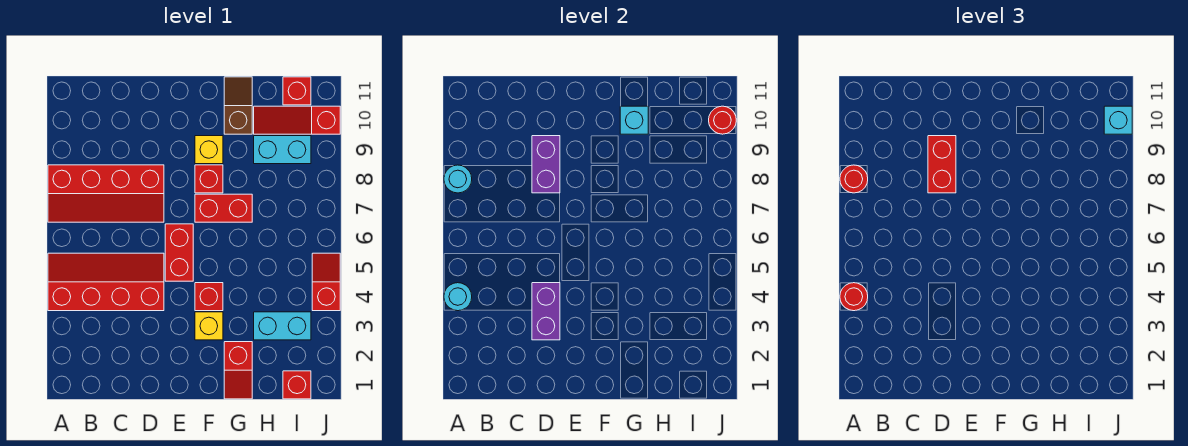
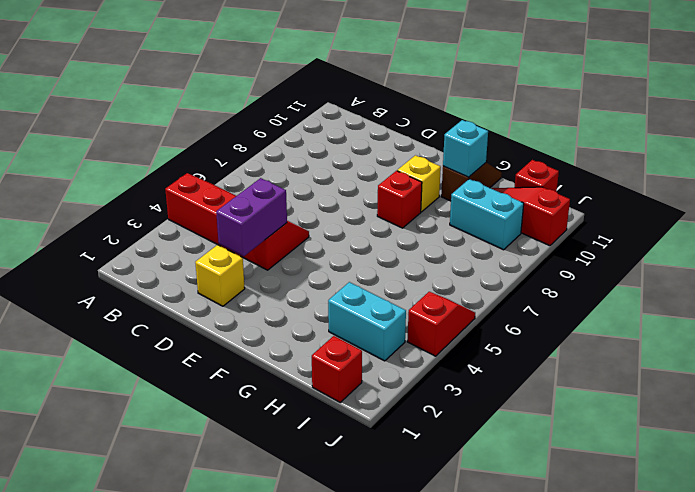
yellow 1x1 brick [195,245,245,306] -> yellow 1x1 brick moved to [195,312,223,340]
none -> red 2x4 slope [48,165,164,222]
none -> red 1x2 brick [165,224,193,281]
none -> red 1x1 brick [195,283,223,311]

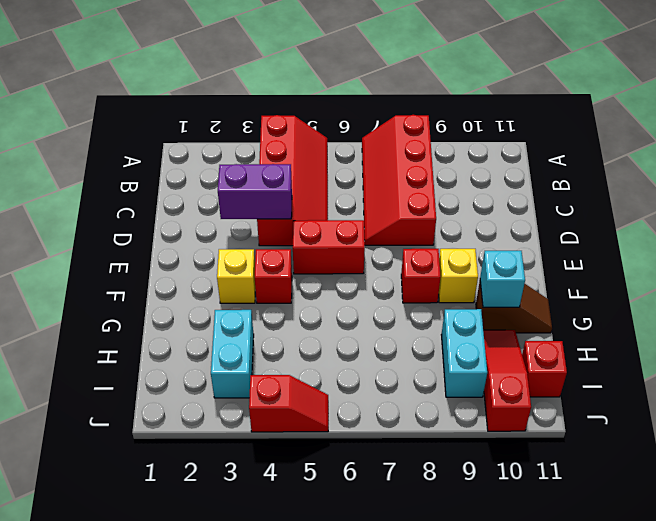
none -> red 1x2 brick [195,194,252,222]
none -> red 1x2 slope [224,342,252,399]
none -> red 1x1 brick [283,371,311,399]

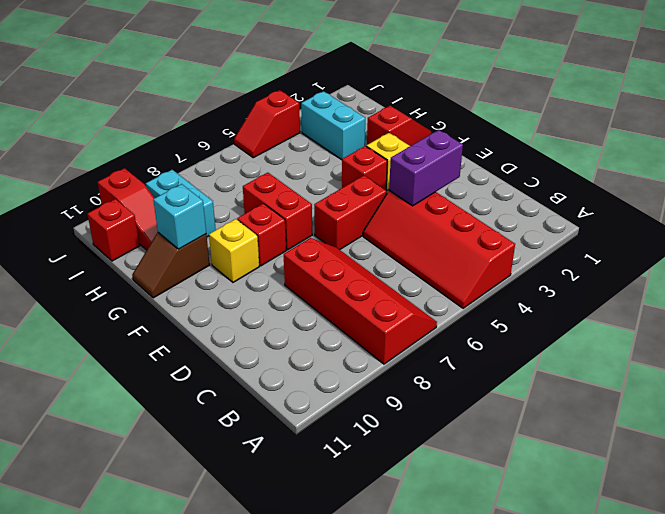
none -> red 1x1 brick [283,371,311,399]
none -> cyan 1x1 round brick [444,283,472,311]
none -> cyan 1x1 round brick [444,165,472,193]

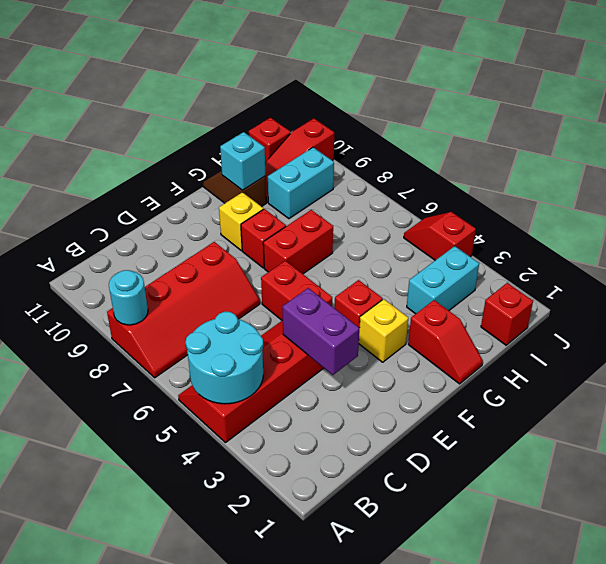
cyan 2x2 round brick [186,312,263,404] -> cyan 1x1 round brick [444,283,472,311]
none -> purple 1x2 brick [532,136,560,193]
none -> red 1x1 round brick [709,106,736,134]
none -> red 1x1 round brick [840,283,868,311]

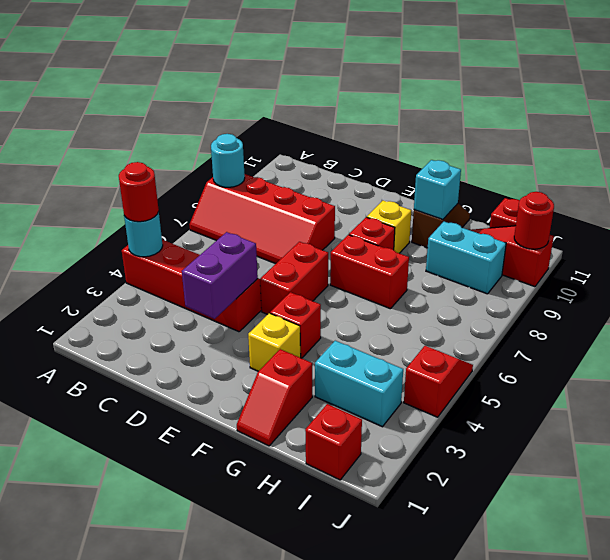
none -> purple 1x2 brick [532,136,560,193]
none -> red 1x1 round brick [840,165,868,193]
none -> red 1x2 brick [928,136,956,193]

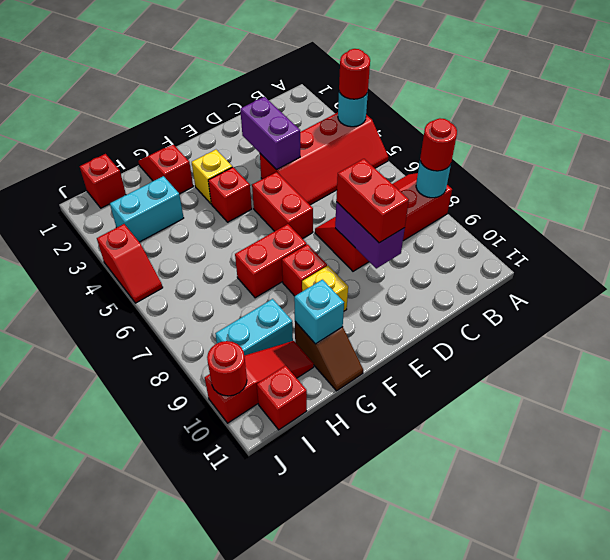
none -> cyan 1x1 brick [1104,106,1132,134]

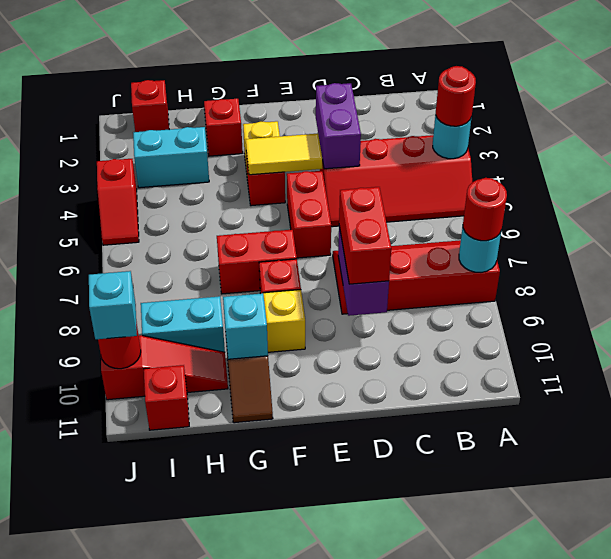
yellow 1x2 tile [246,134,322,175] -> none

